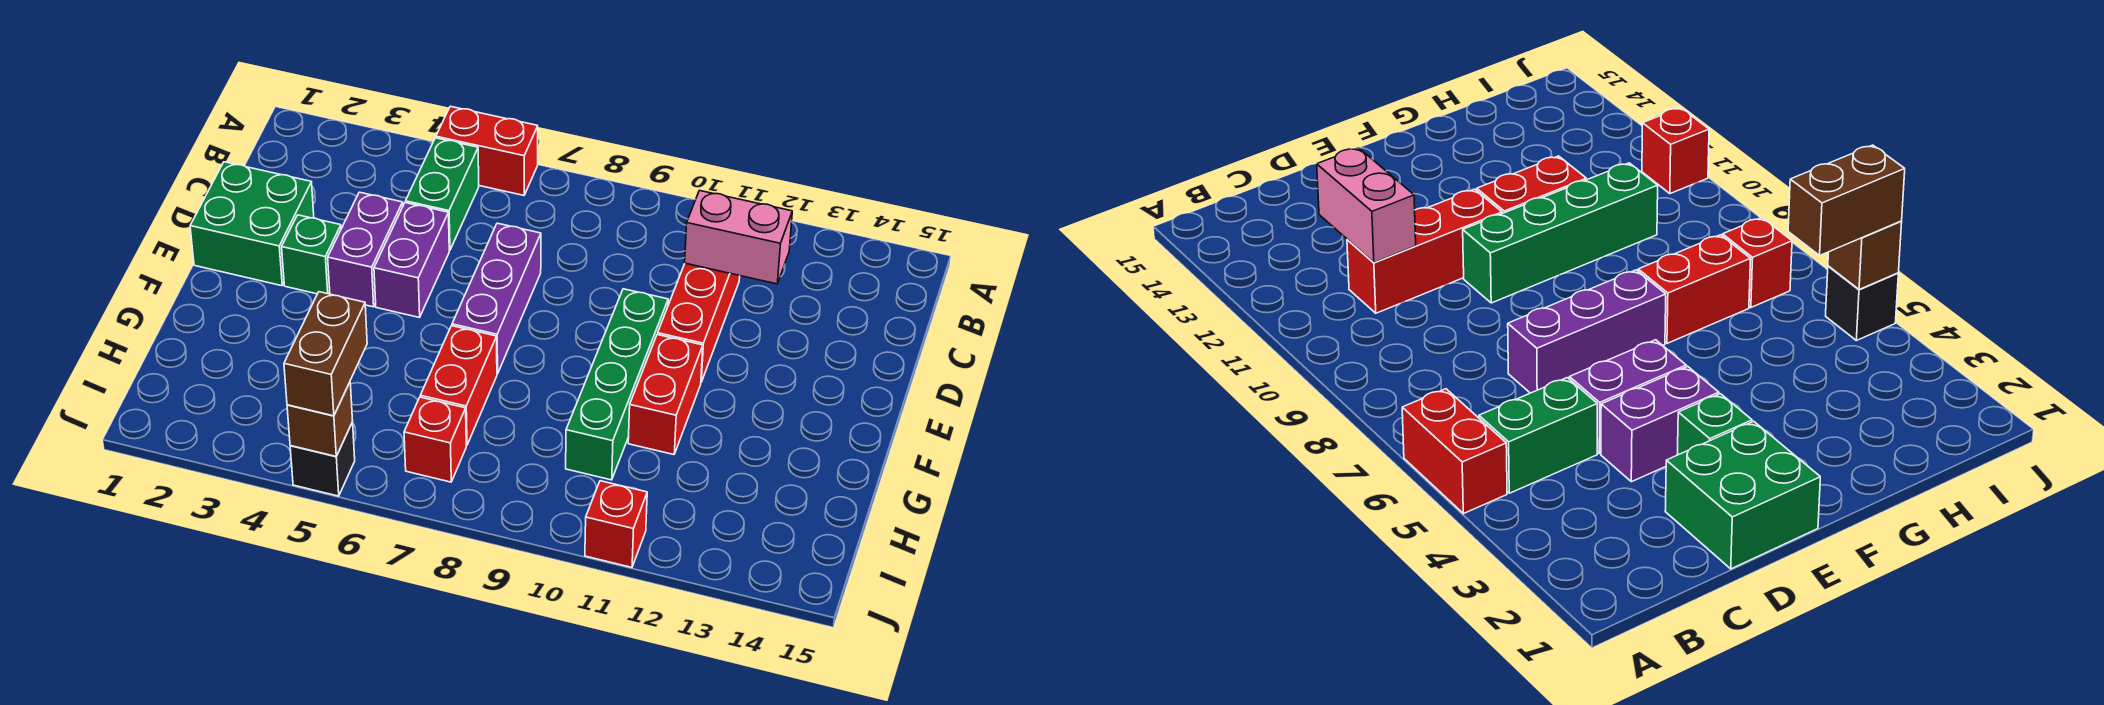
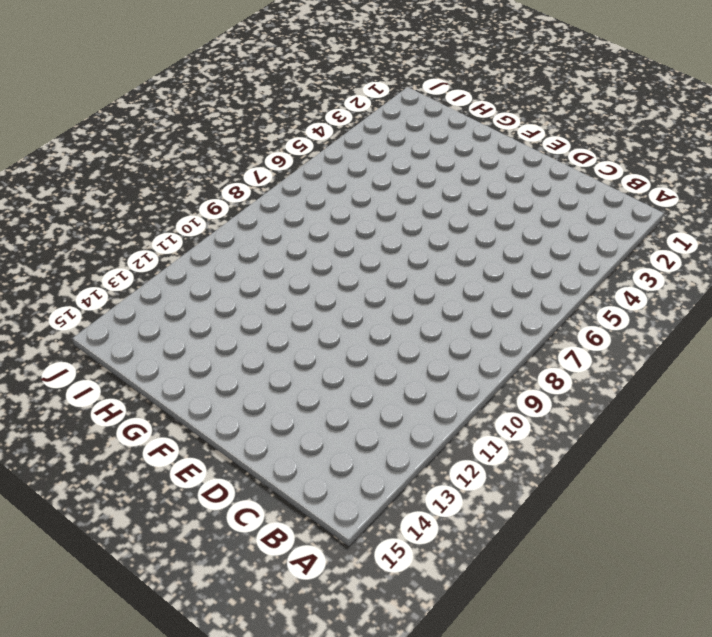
none -> red 1x2 brick [436,106,538,195]
none -> green 1x2 brick [406,138,479,250]
none -> red 1x3 brick [658,263,740,382]

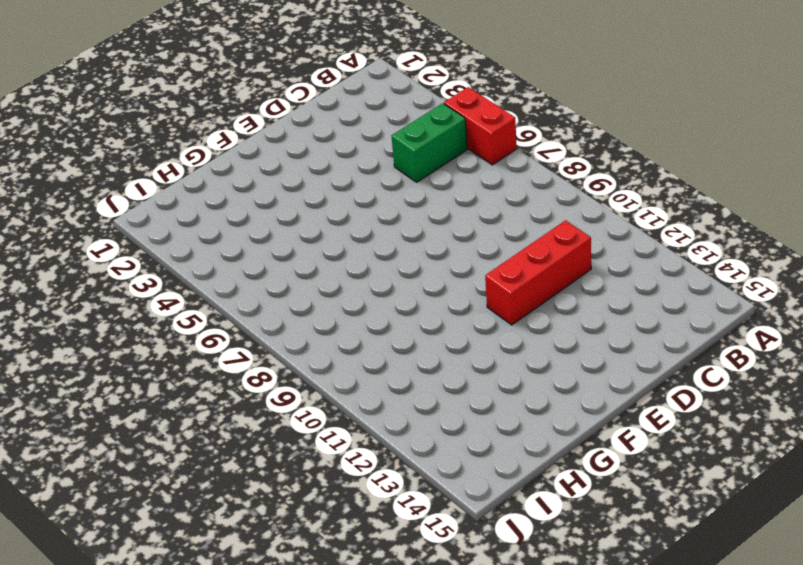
none -> green 2x2 brick [190,162,314,286]
none -> purple 1x2 brick [328,192,403,307]
none -> purple 1x2 brick [374,203,449,318]

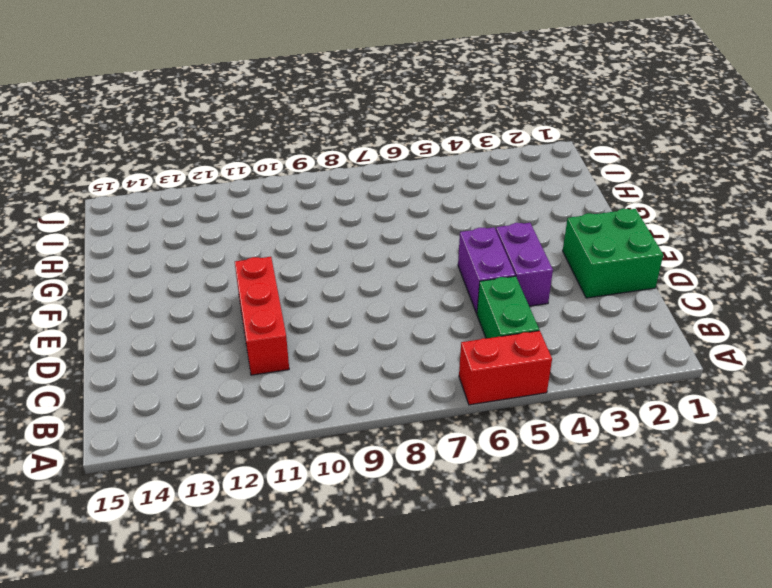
none -> purple 1x3 brick [452,223,541,374]
none -> green 1x1 brick [282,215,341,294]
none -> green 1x4 brick [566,289,668,480]

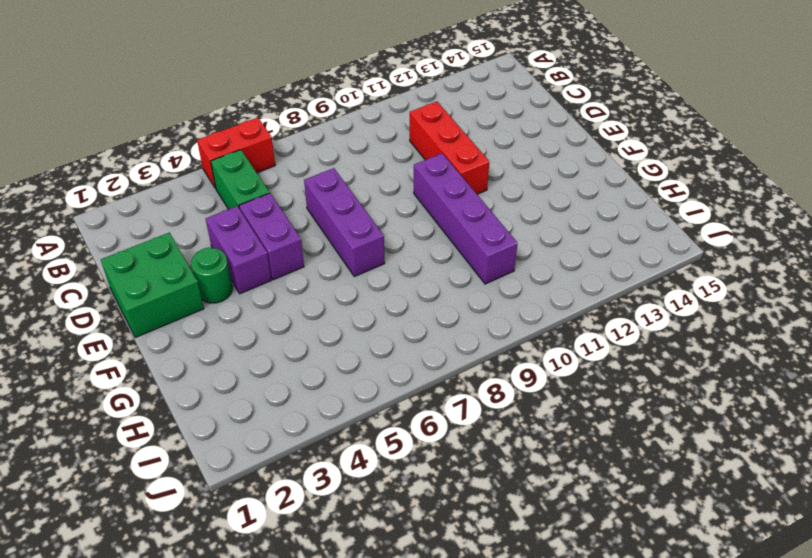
green 1x1 round brick [191,248,232,303] -> green 1x1 brick [282,215,341,294]
purple 1x4 brick [414,153,518,284] -> green 1x4 brick [566,289,668,480]
none -> red 1x2 brick [628,335,703,455]
none -> red 1x2 brick [420,326,497,445]
none -> red 1x1 brick [404,397,466,482]

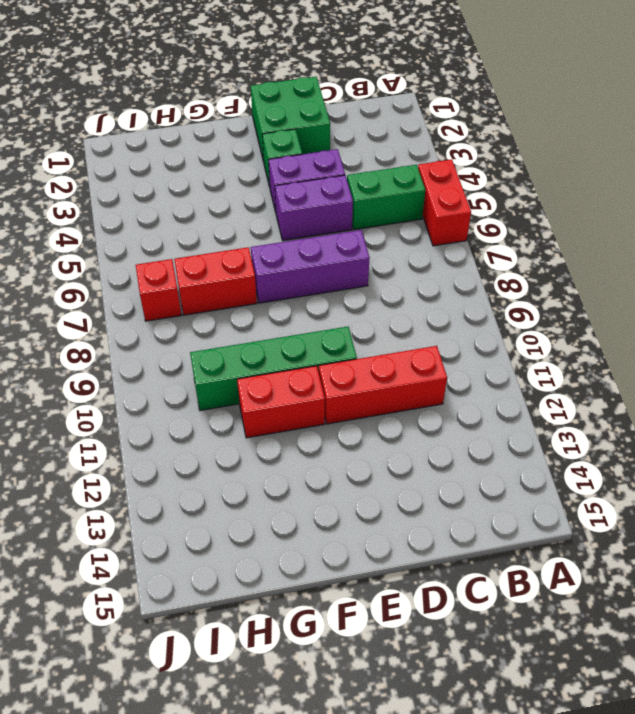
none -> black 1x1 brick [290,422,355,496]
none -> red 1x1 brick [585,481,647,567]
none -> pink 1x2 brick [685,191,792,284]

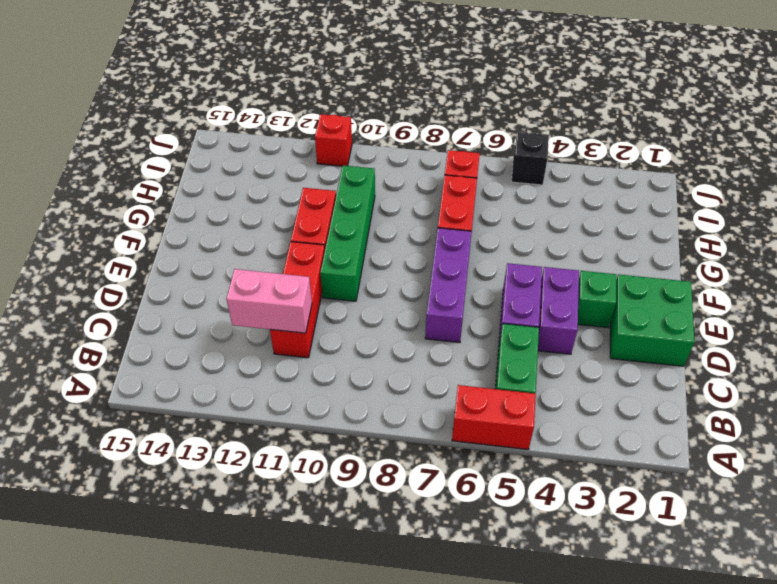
none -> brown 1x1 brick [287,382,353,456]
none -> brown 1x2 brick [284,292,367,416]

